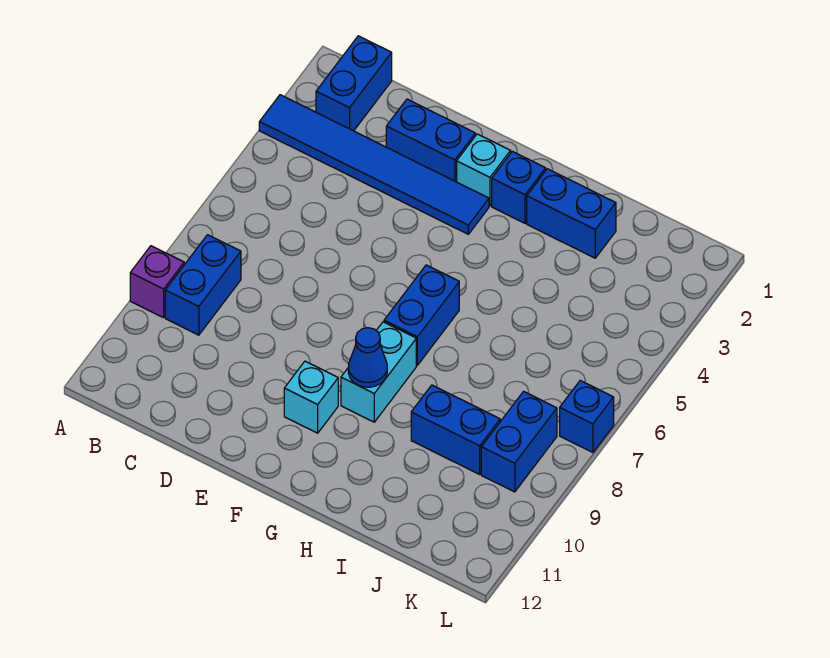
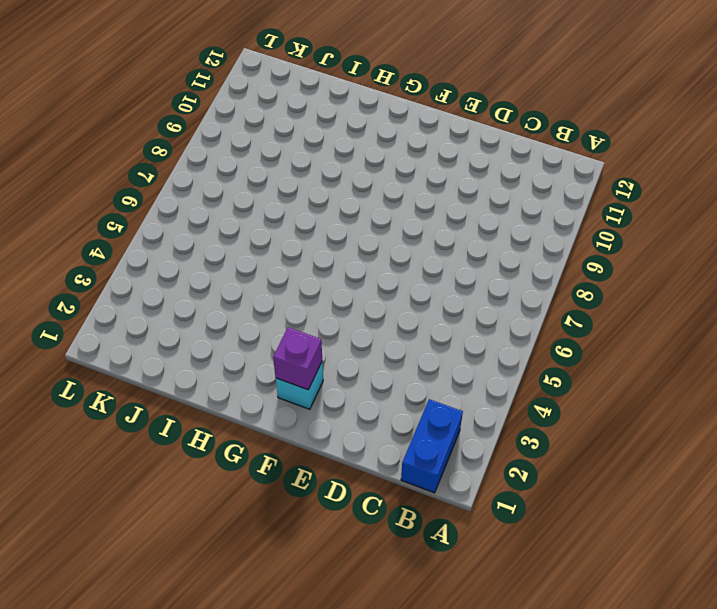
purple 1x1 brick [273,327,322,390] -> purple 1x1 brick moved to [130,246,184,318]
none -> blue 1x6 tile [259,95,489,234]
none -> blue 1x2 brick [165,235,241,335]
none -> blue 1x2 brick [386,99,475,182]

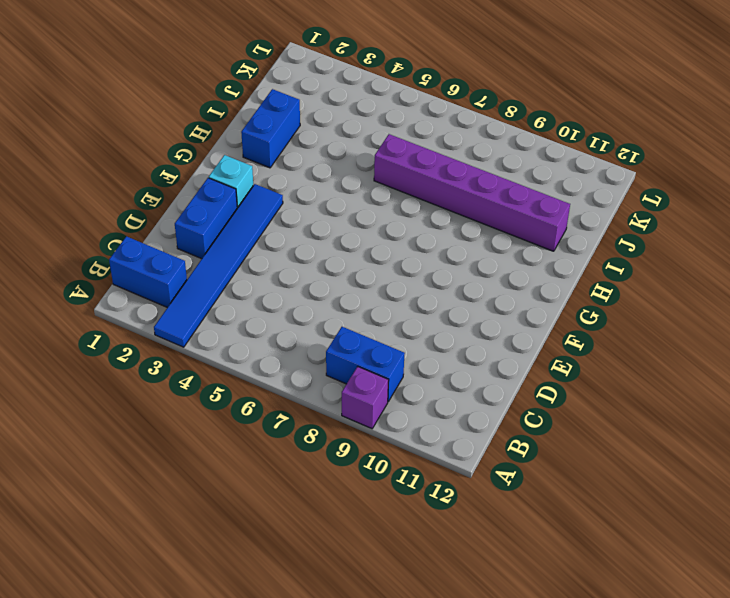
purple 1x6 brick [374,134,570,251] -> blue 1x2 brick [411,385,500,474]
none -> cyan 1x1 brick [284,361,338,433]
none -> blue 1x1 brick [492,151,546,223]
none -> blue 1x2 brick [384,265,459,365]

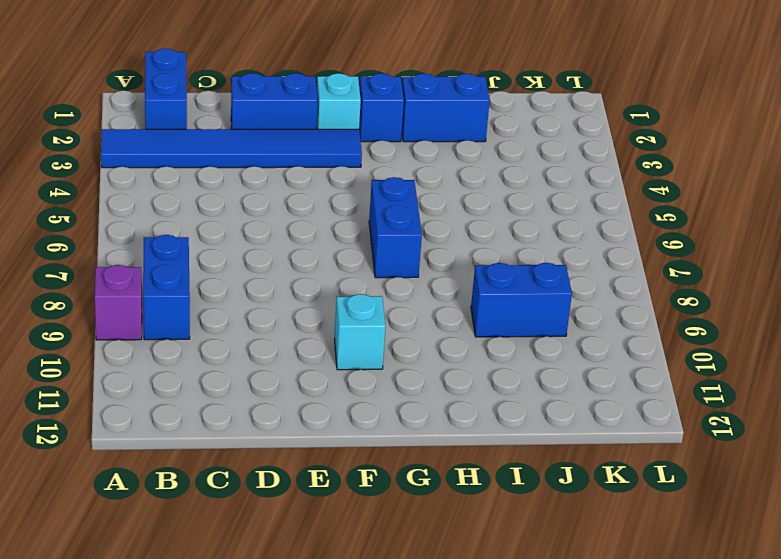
none -> cyan 1x2 brick [341,322,416,422]
none -> blue 1x2 brick [481,391,557,492]
none -> blue 1x1 brick [560,381,614,452]

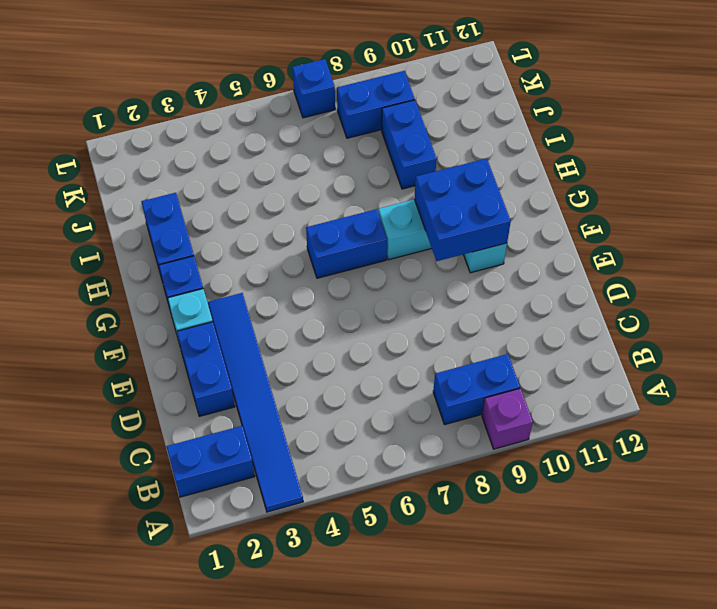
blue 2x2 brick [414,158,511,261] -> blue 1x1 cone [348,328,387,387]

